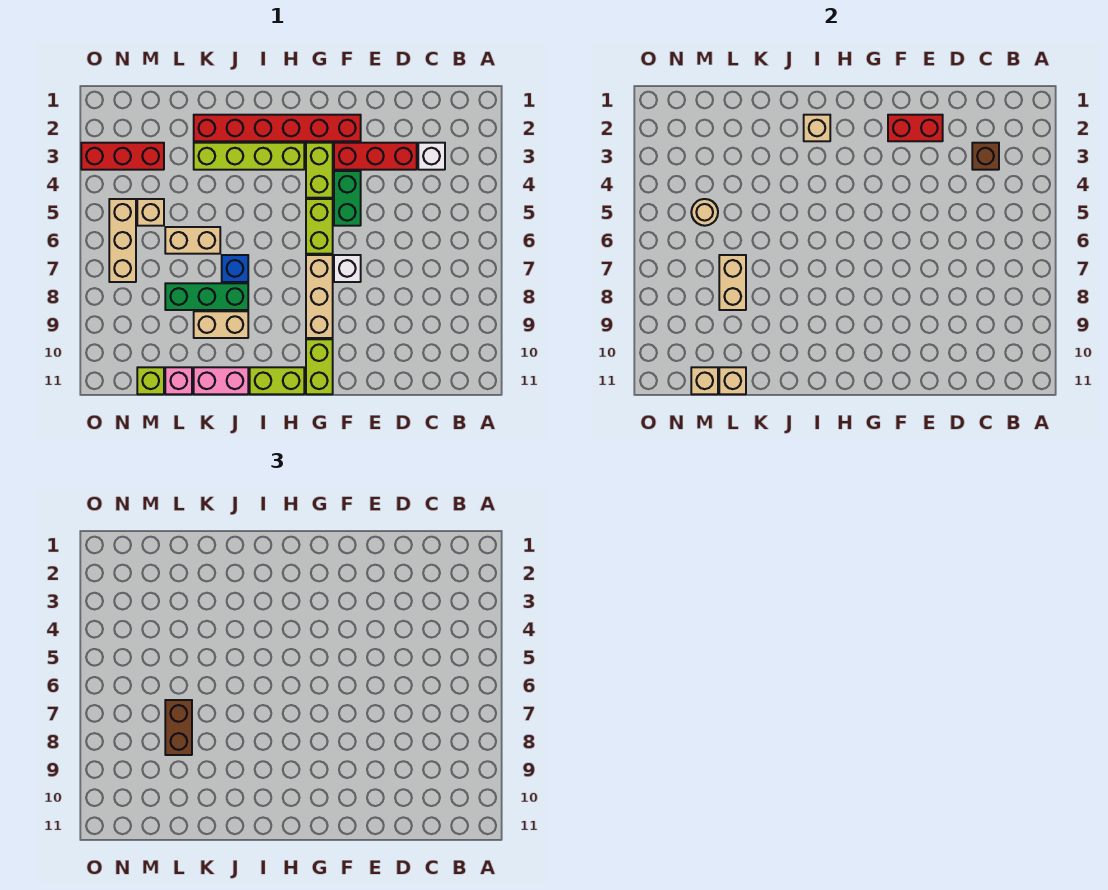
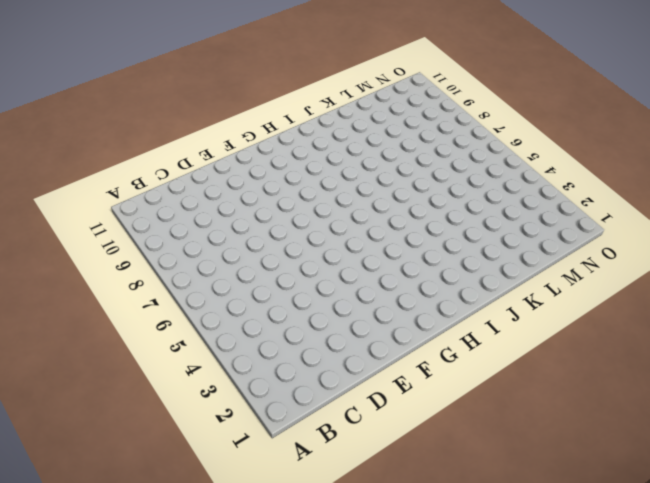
none -> white 1x1 brick [418,143,445,170]
none -> red 1x3 brick [334,143,417,170]
none -> red 1x6 brick [194,115,361,141]

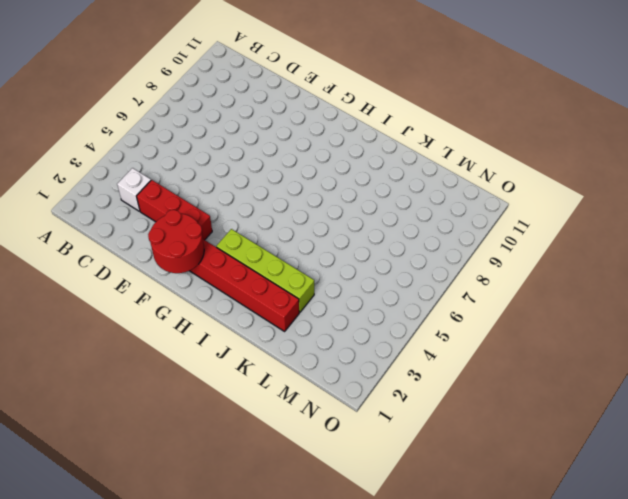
red 2x2 round brick [148,210,204,273] -> red 1x2 brick [888,115,943,141]
none -> green 1x2 brick [334,171,361,226]
none -> white 1x1 brick [334,255,361,282]
none -> lime 1x2 brick [306,143,333,198]

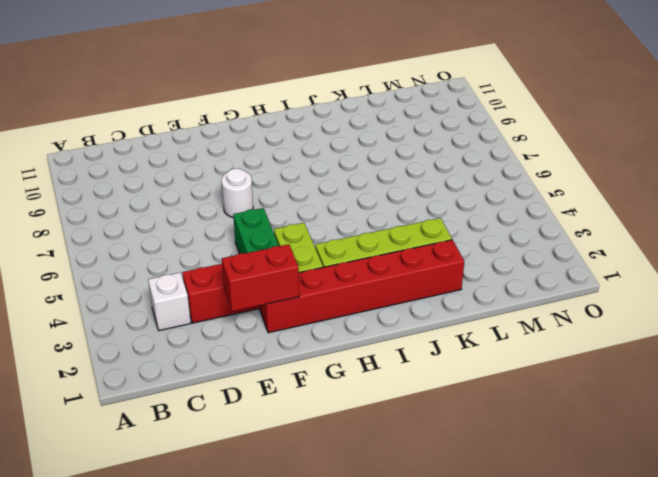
white 1x1 round brick [221,168,253,218] -> white 1x1 brick [334,255,361,282]
none -> lime 1x2 brick [306,199,333,254]
none -> tan 1x3 brick [306,255,333,338]
none -> lime 1x2 brick [306,339,333,394]

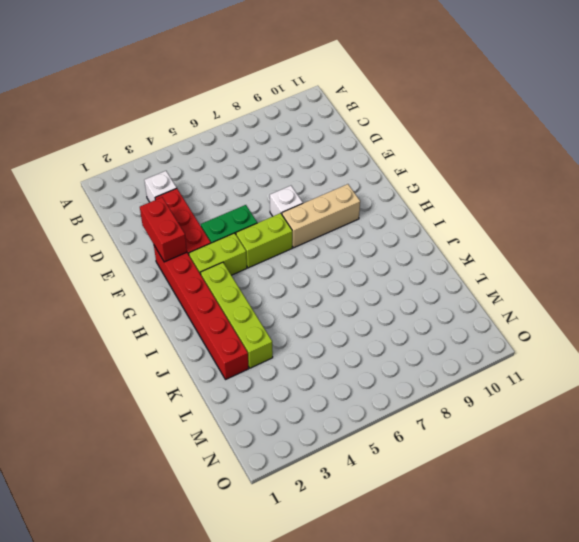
none -> lime 1x2 brick [306,339,333,394]
none -> lime 1x2 brick [250,367,304,394]
none -> blue 1x1 brick [222,255,248,282]

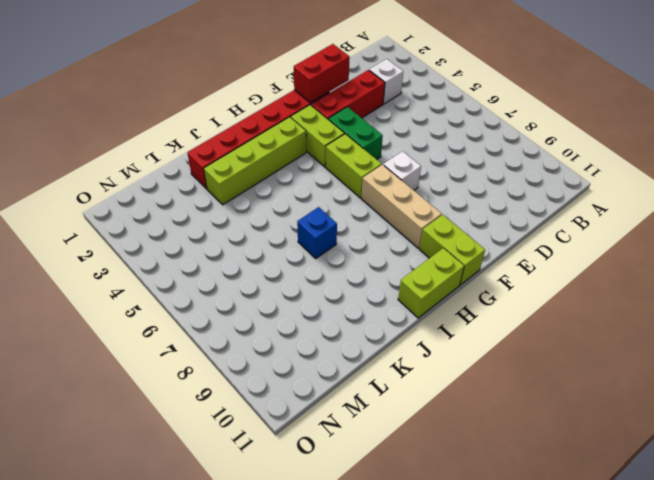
none -> green 1x3 brick [165,283,248,310]
none -> tan 1x2 brick [194,311,248,338]
none -> pink 1x2 brick [194,367,248,394]

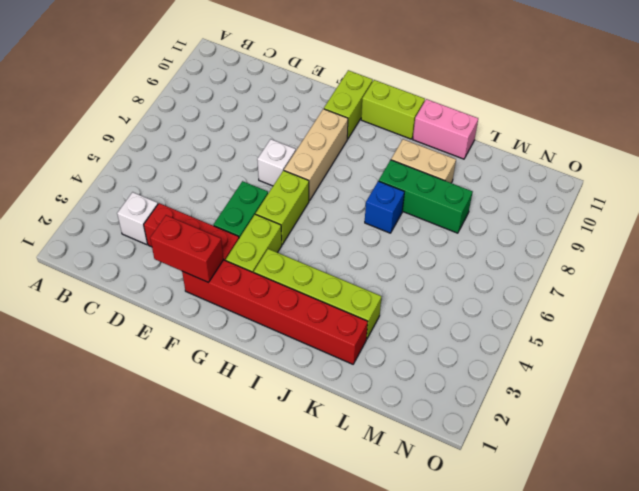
none -> tan 1x2 brick [165,227,220,254]
none -> pink 1x1 brick [165,367,192,394]
none -> red 1x3 brick [81,143,164,170]

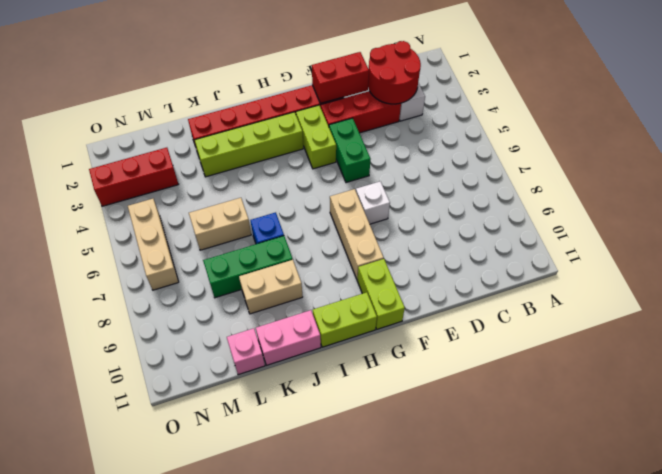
red 2x2 round brick [368,41,421,104] -> brown 1x1 brick [972,143,999,170]
none -> lime 1x2 brick [306,199,333,254]
none -> tan 1x1 brick [137,199,164,226]
none -> lime 1x1 brick [137,367,164,394]

